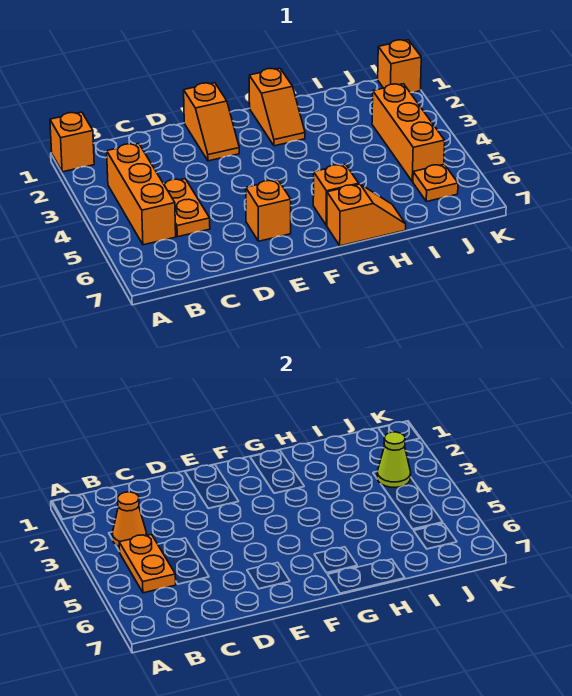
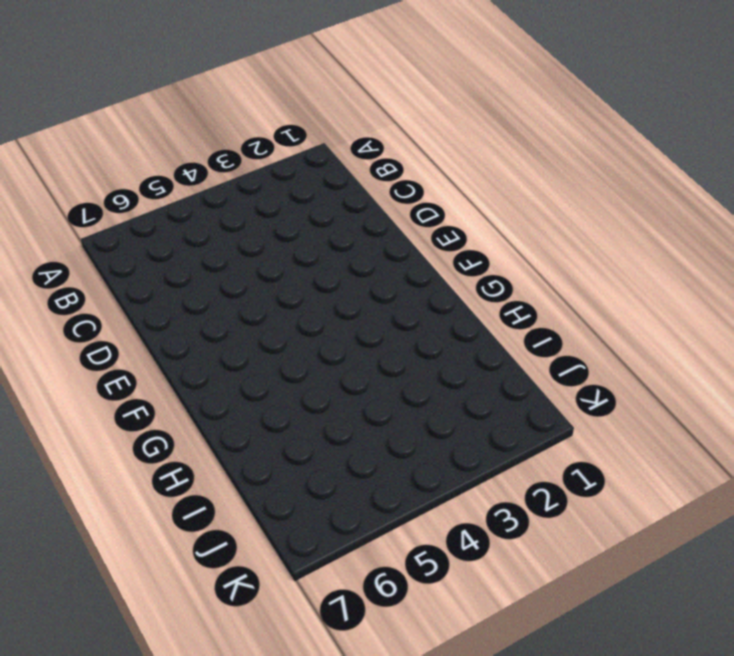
none -> orange 1x1 brick [50,112,94,172]
none -> orange 1x3 brick [107,143,176,245]
none -> orange 1x2 plate [164,179,210,237]

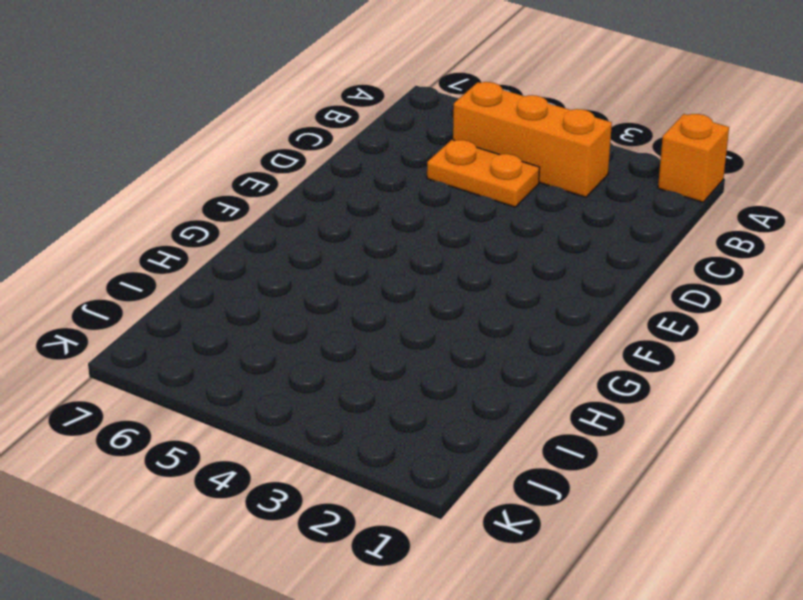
none -> orange 1x2 slope [184,83,239,161]
none -> orange 1x1 brick [246,180,291,241]
none -> orange 1x2 slope [249,68,305,146]

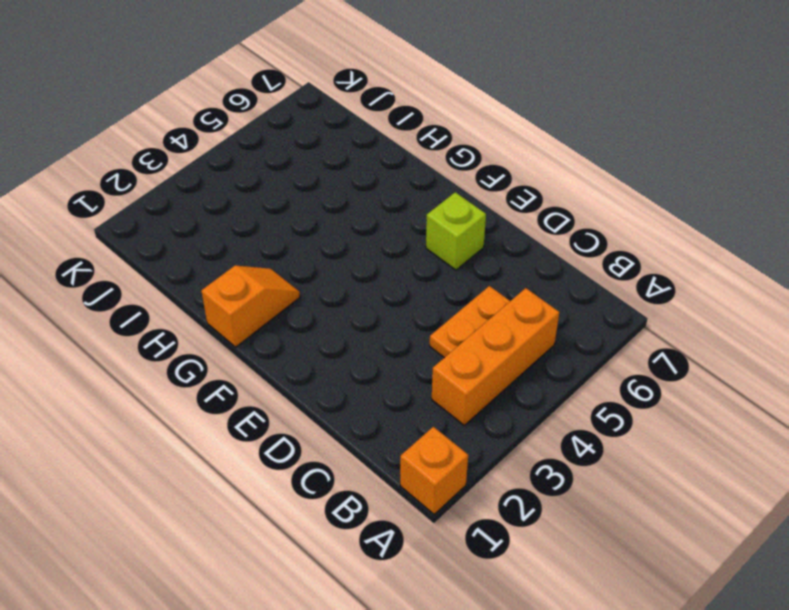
lime 1x1 brick [426,192,486,270] -> orange 1x1 brick [246,180,291,241]
none -> orange 1x2 slope [184,83,239,161]
none -> orange 1x1 brick [313,164,359,225]
none -> orange 1x2 slope [327,184,406,246]

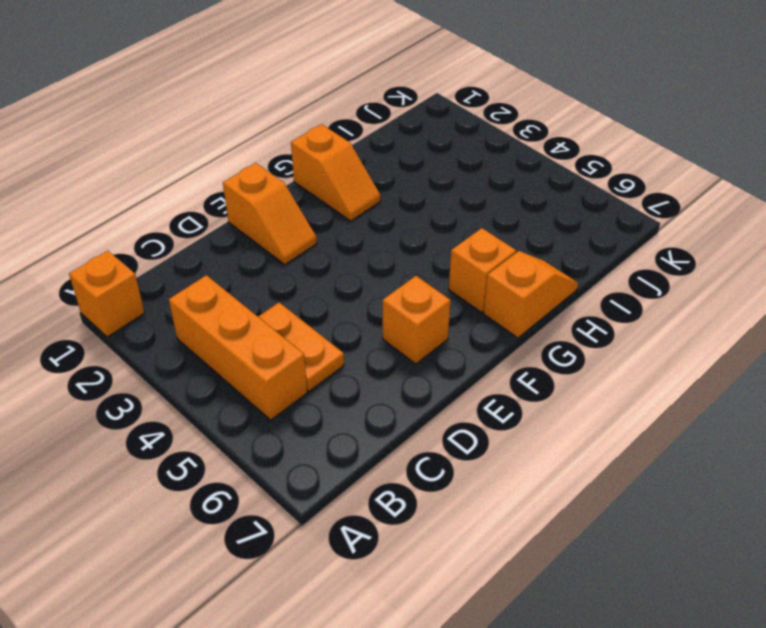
none -> orange 1x3 brick [372,84,445,182]
none -> orange 1x1 plate [413,164,458,202]
none -> orange 1x1 brick [378,40,421,93]

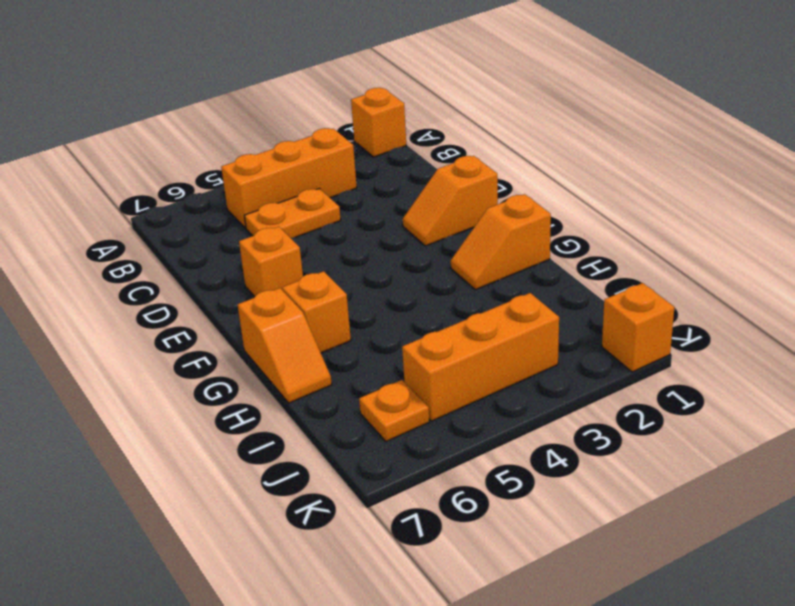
none -> orange 1x1 cone [112,492,147,546]
none -> orange 1x2 plate [119,534,176,593]
none -> lime 1x1 cone [377,432,411,487]

